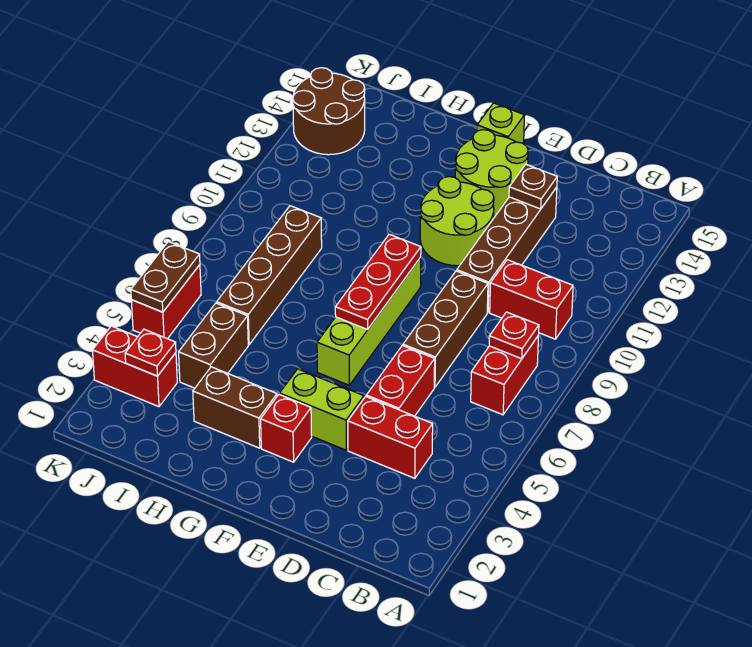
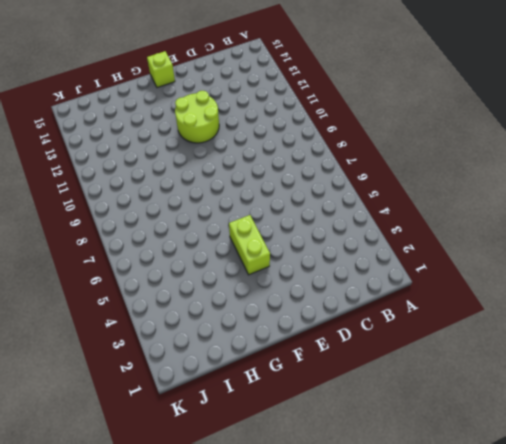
lime 1x2 brick [229,215,270,275] -> lime 1x2 brick turned to [280,369,364,450]
none -> red 1x2 brick [471,335,539,415]
none -> red 1x2 brick [490,260,573,339]
none -> red 1x2 brick [348,396,433,478]

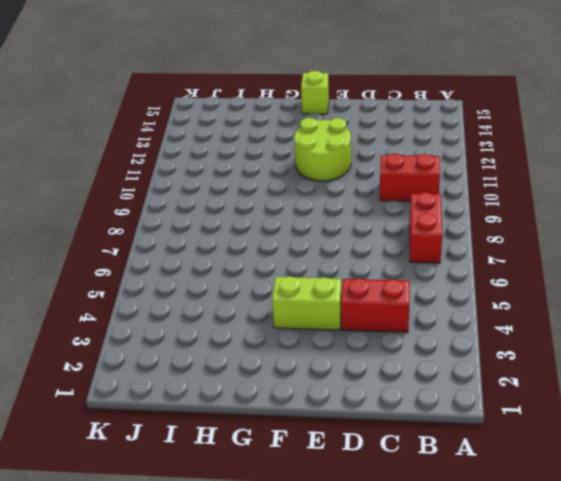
none -> red 1x2 brick [366,345,435,416]
none -> brown 1x3 brick [403,271,488,387]
none -> brown 1x4 brick [457,187,557,312]

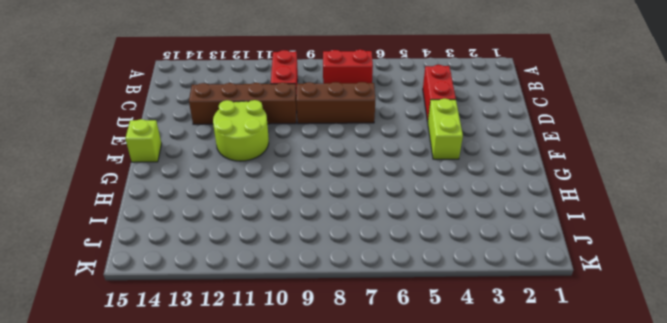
none -> red 1x2 brick [366,345,435,416]
none -> lime 2x2 round brick [455,130,528,217]
none -> red 1x1 brick [261,394,312,462]

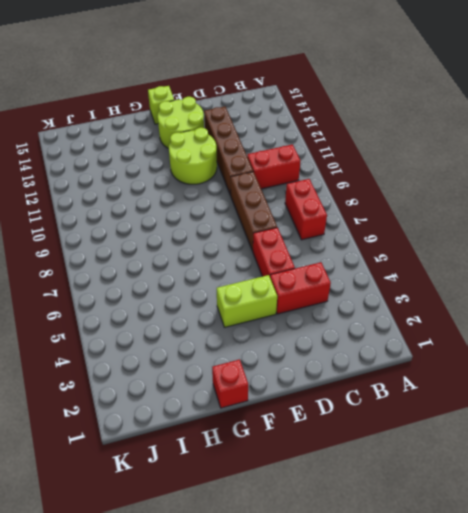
red 1x1 brick [212,359,248,408] -> red 1x1 brick moved to [261,394,312,462]
none -> lime 1x4 brick [317,257,421,385]
none -> brown 1x2 brick [193,367,277,448]
none -> brown 1x2 brick [179,303,248,388]

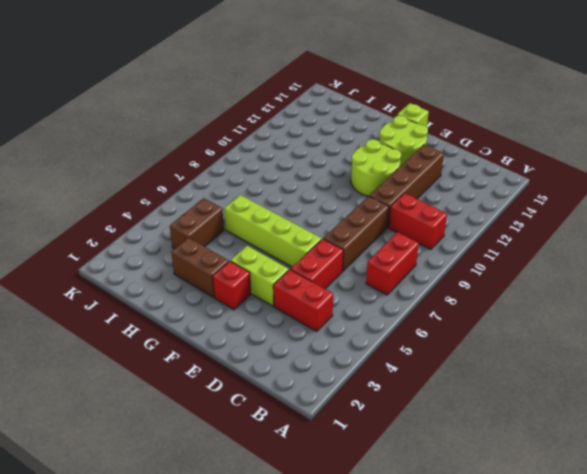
lime 1x4 brick [224,195,322,267] -> lime 1x4 brick turned to [317,257,421,385]
none -> brown 1x4 brick [217,206,322,345]
none -> red 1x2 brick [92,326,177,407]
none -> brown 2x2 round brick [293,68,365,155]

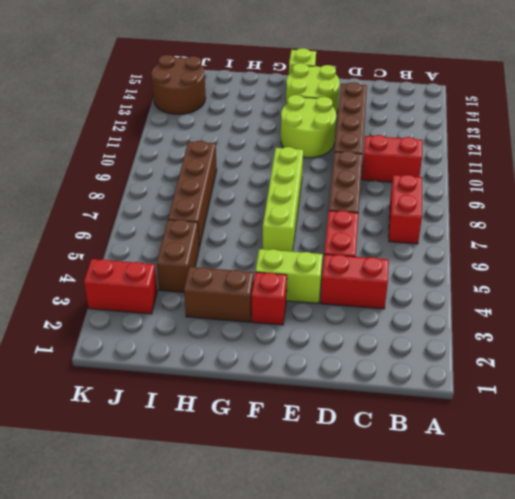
none -> red 1x2 brick [131,265,201,339]
none -> red 1x1 plate [489,312,539,359]
none -> brown 1x1 plate [509,165,557,209]

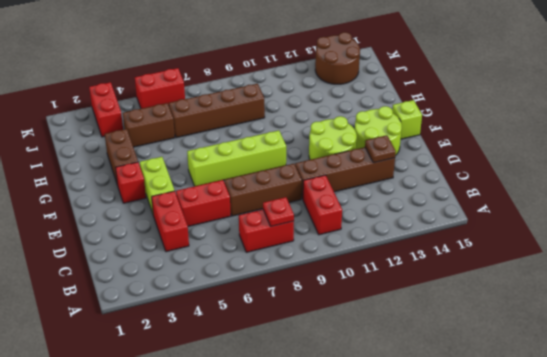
none -> red 1x3 plate [335,234,421,329]
none -> red 1x1 plate [125,329,176,376]
none -> brown 1x2 plate [131,242,200,312]

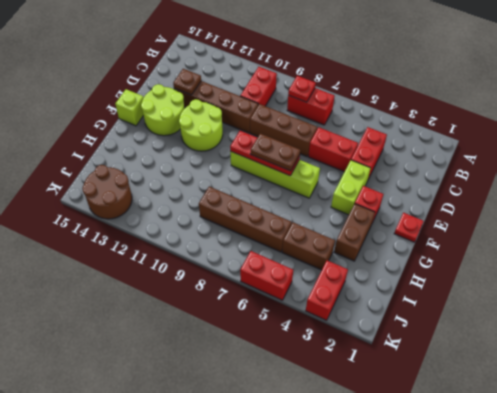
red 1x1 plate [394,213,424,242] -> red 1x1 plate moved to [125,329,176,376]
brown 1x2 plate [250,134,300,171] -> brown 1x2 plate moved to [131,242,200,312]

